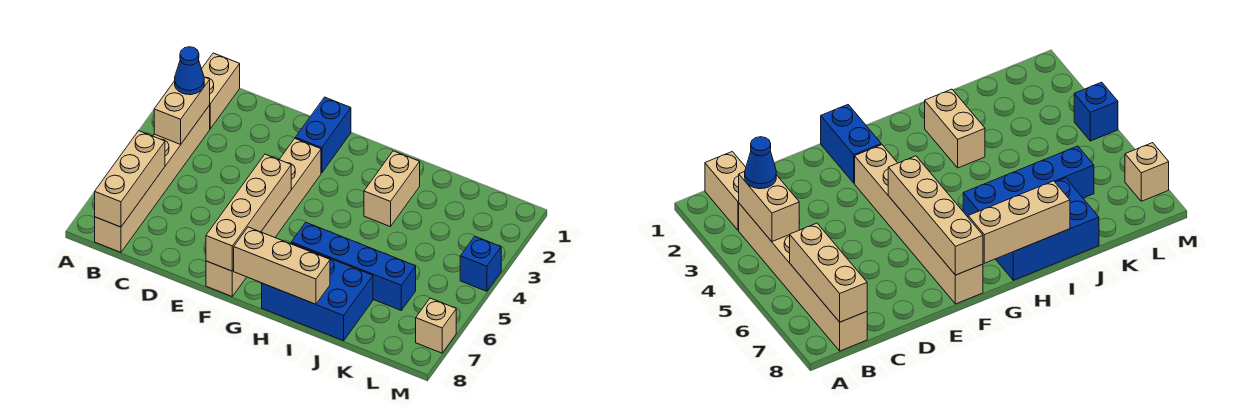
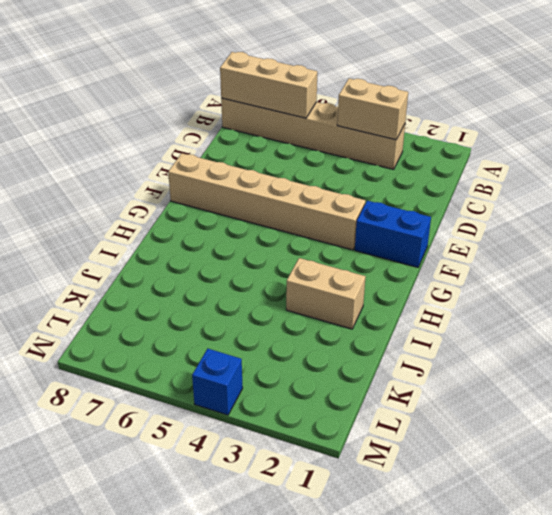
none -> tan 1x2 brick [202,53,240,129]
none -> blue 1x4 brick [291,222,416,310]
none -> blue 2x3 brick [262,243,373,341]

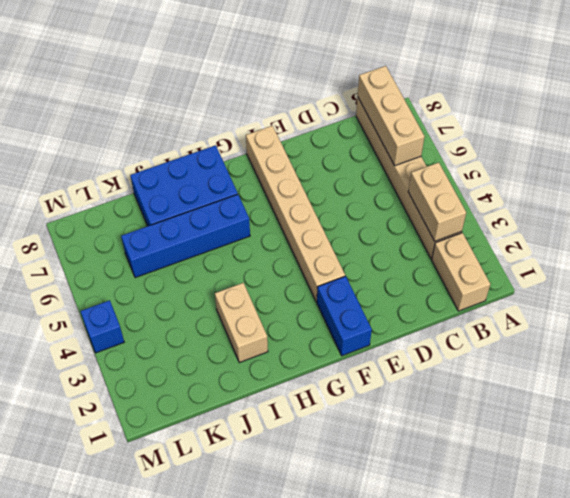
none -> tan 1x1 brick [416,298,456,353]
none -> tan 1x4 brick [206,154,291,271]
none -> tan 1x3 brick [234,227,330,304]

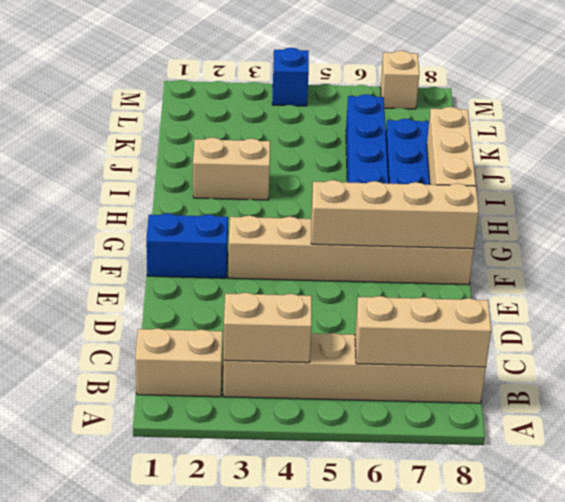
none -> blue 1x1 cone [175,47,204,95]

